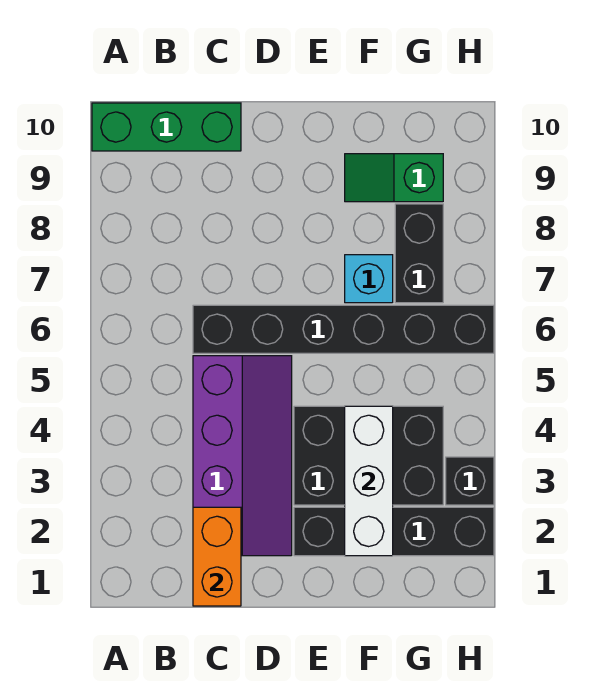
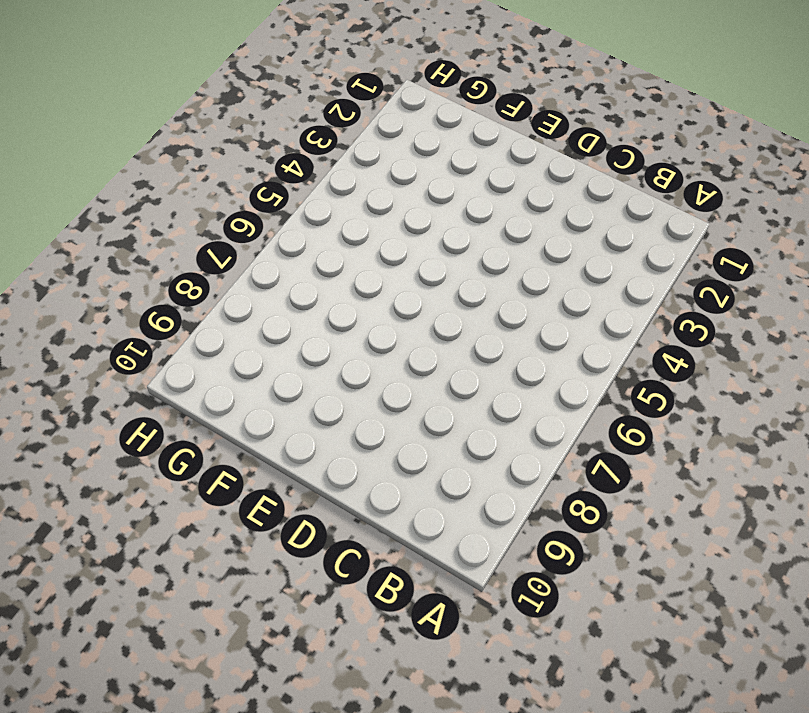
none -> green 1x3 brick [92,103,241,151]
none -> purple 2x4 slope [193,356,292,556]

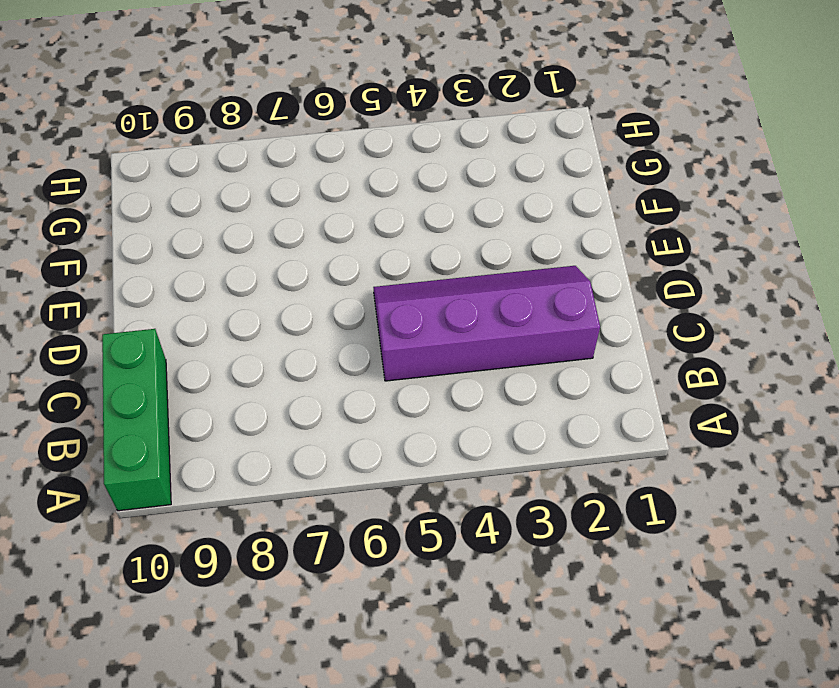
none -> black 1x6 brick [193,305,494,353]
none -> black 1x4 brick [294,507,494,556]

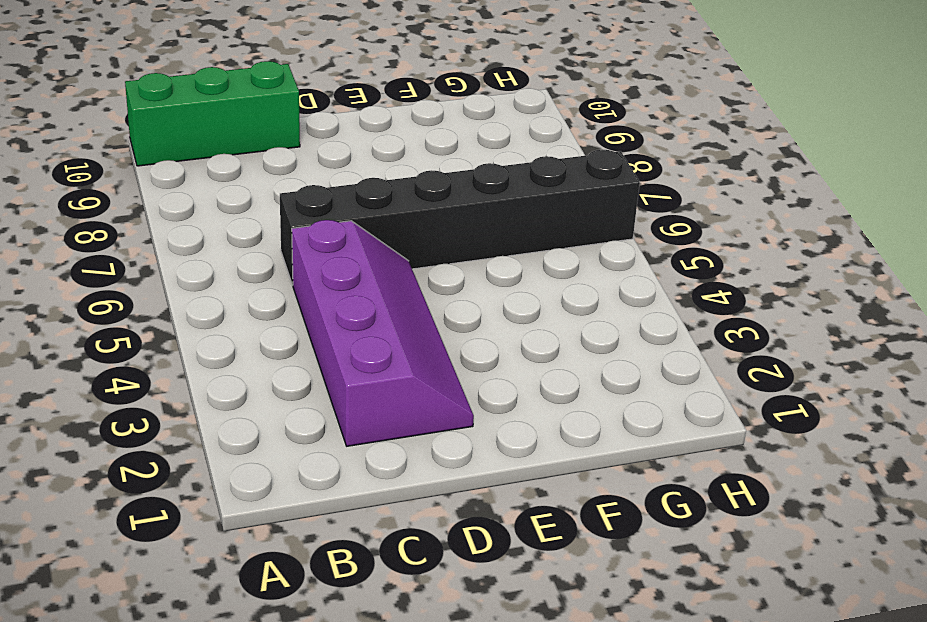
none -> black 1x4 brick [294,507,494,556]
none -> black 2x3 brick [294,406,443,505]

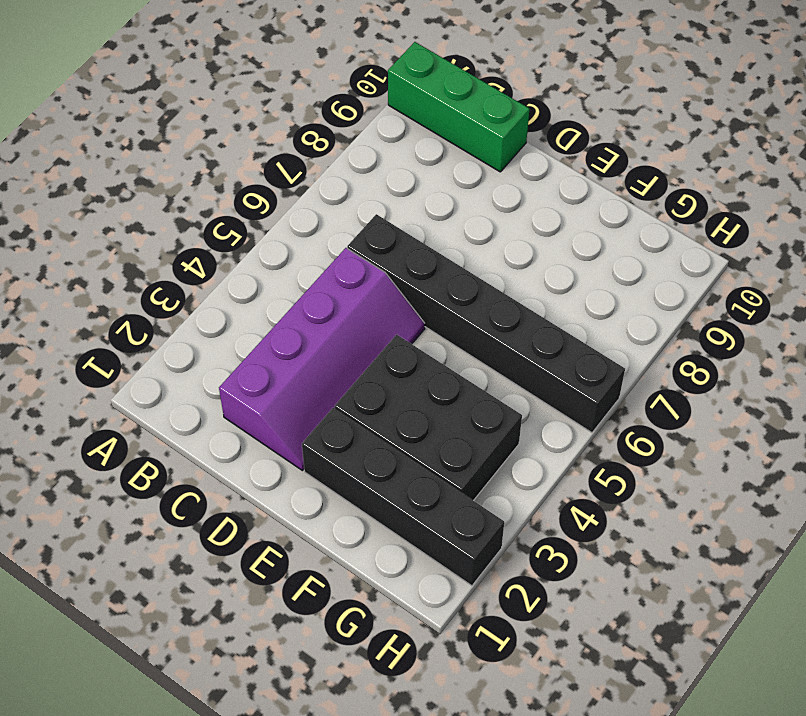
none -> cyan 1x1 brick [345,255,393,303]
none -> green 1x2 slope [345,154,443,202]

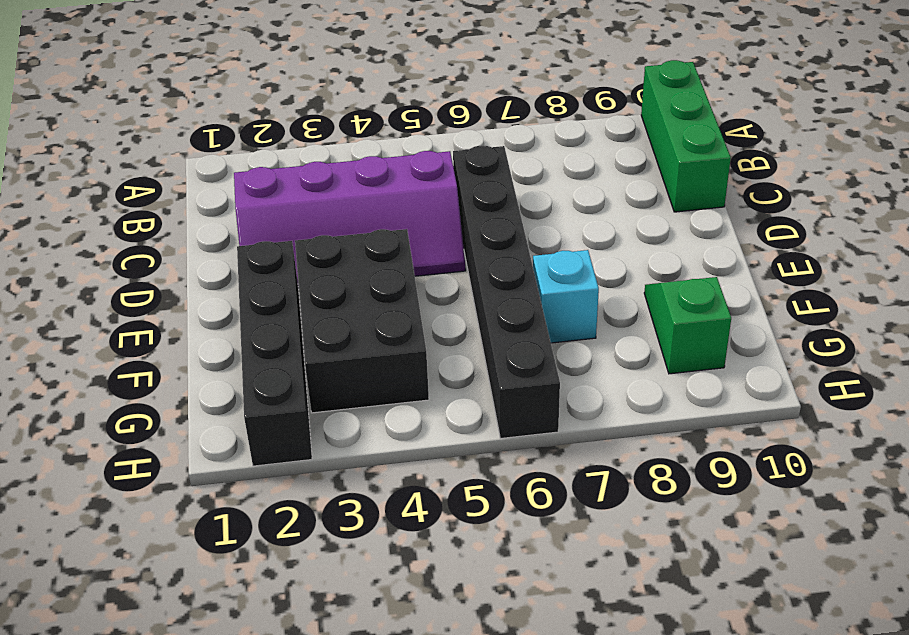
none -> black 1x2 brick [395,204,443,303]
none -> black 1x1 brick [446,457,494,505]

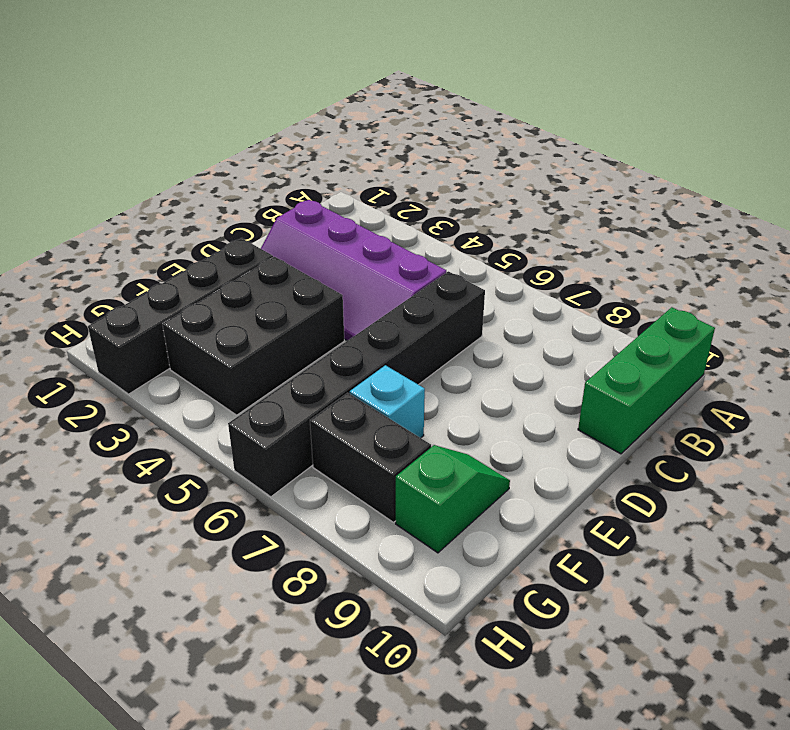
none -> black 1x1 brick [446,457,494,505]
none -> orange 1x2 brick [193,507,241,606]

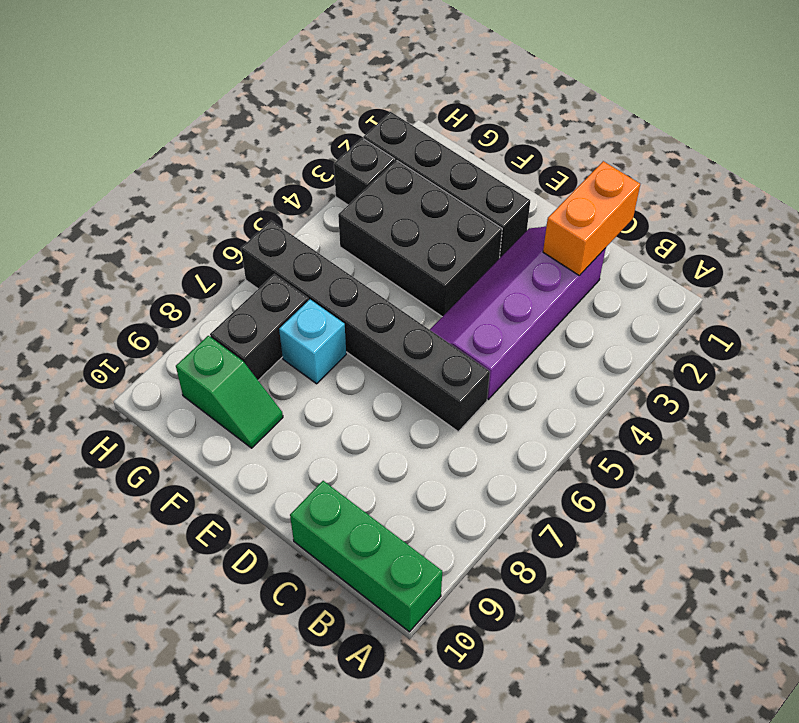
none -> white 1x3 brick [345,406,393,556]

